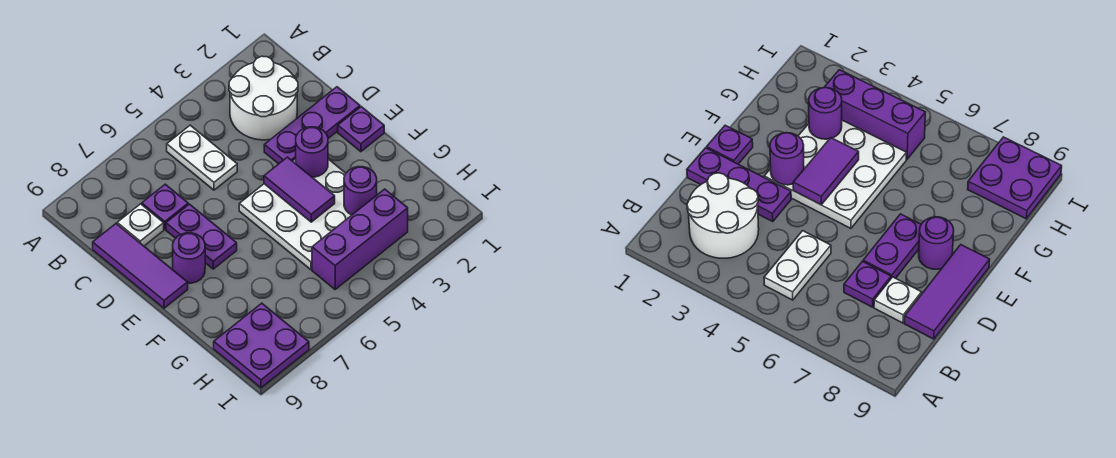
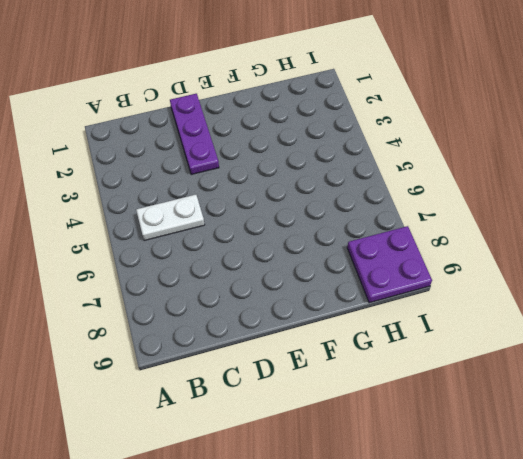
none -> white 2x2 round brick [229,56,298,140]
none -> purple 1x1 plate [142,184,188,229]
none -> white 1x1 plate [117,204,164,246]

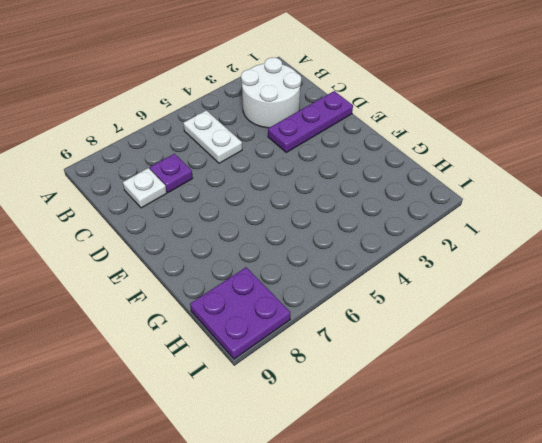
none -> purple 1x3 tile [93,224,188,308]
none -> purple 1x2 plate [166,204,237,269]
none -> purple 1x1 plate [338,107,384,152]

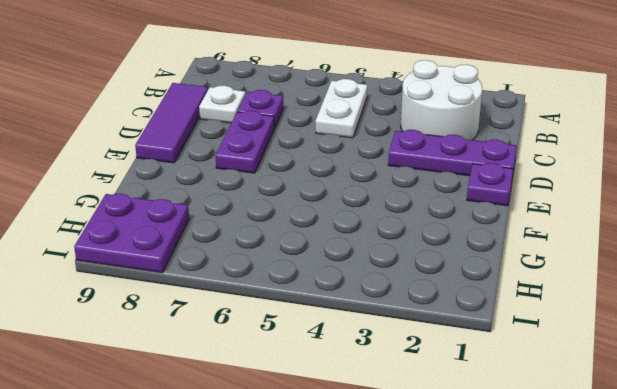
none -> white 3x3 plate [239,159,351,270]
none -> purple 1x1 round brick [173,233,205,283]
none -> purple 1x3 brick [312,189,408,289]

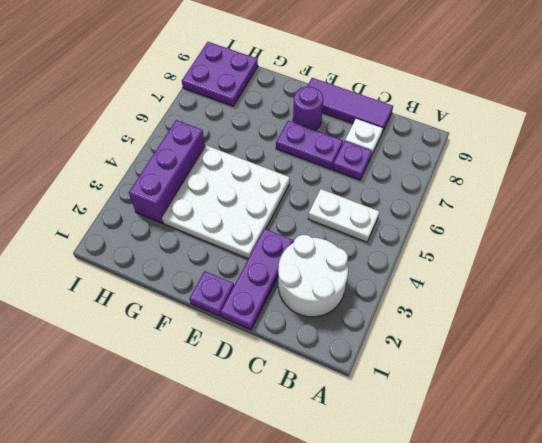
none -> purple 1x1 round brick [296,127,328,177]
none -> purple 1x2 tile [264,157,335,222]
none -> purple 1x1 round brick [344,167,377,215]

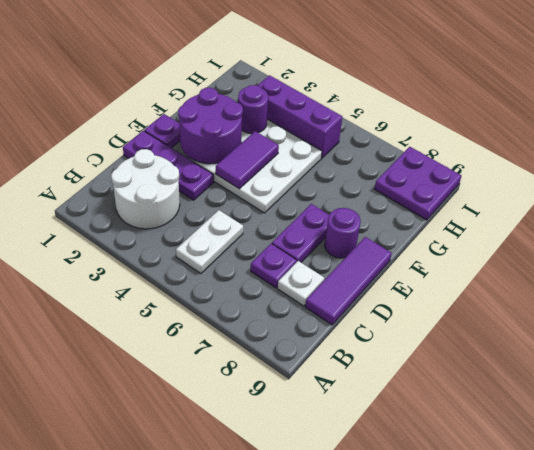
purple 2x2 round brick [178,88,243,164] -> purple 1x1 round brick [296,127,328,177]

